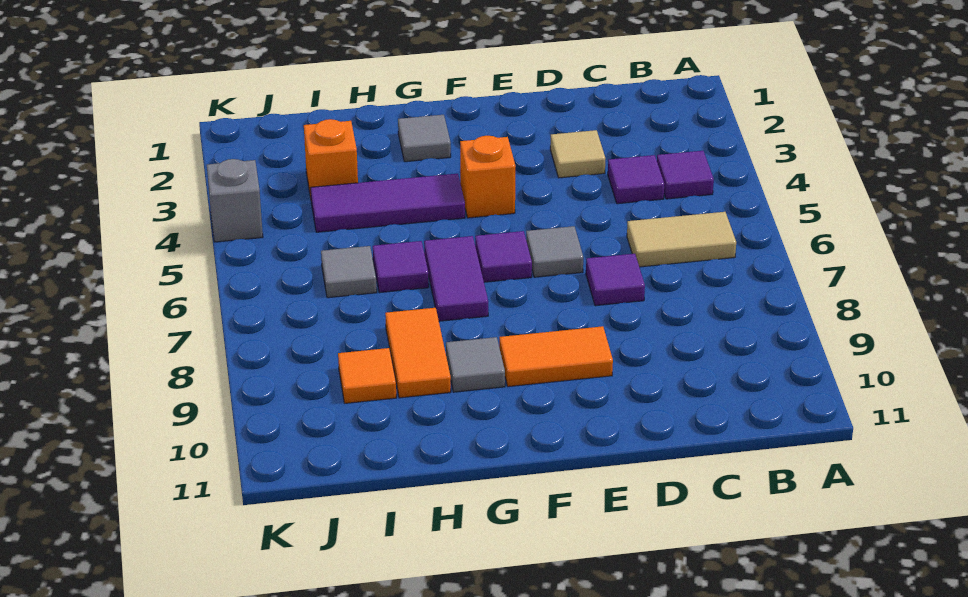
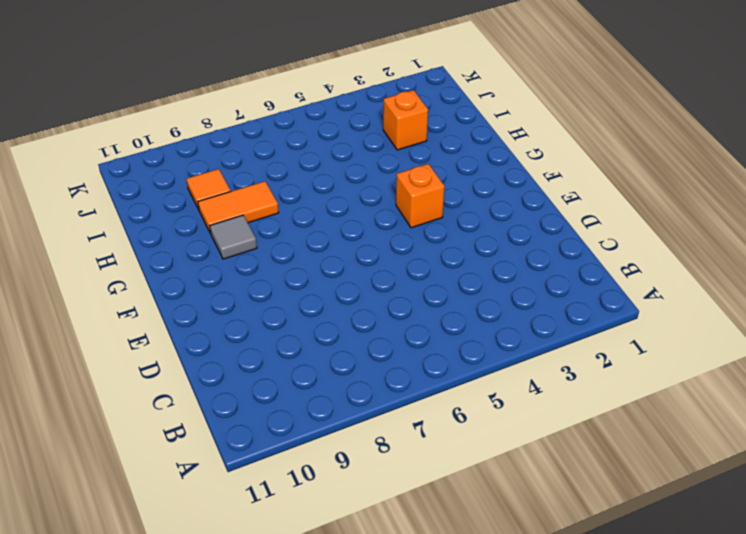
none -> purple 1x1 tile [657,151,714,199]
none -> tan 1x2 tile [627,212,736,267]
none -> purple 1x1 tile [608,155,664,204]

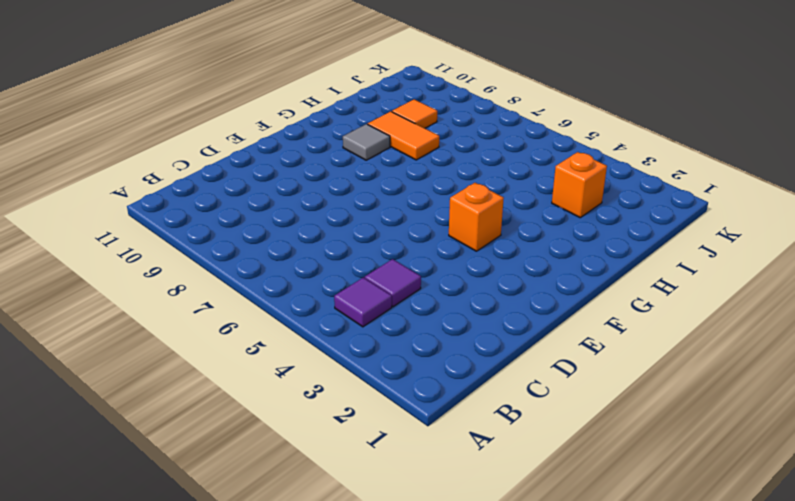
none -> tan 1x2 tile [627,212,736,267]
none -> tan 1x1 tile [550,130,605,178]
none -> purple 1x1 tile [586,254,645,306]

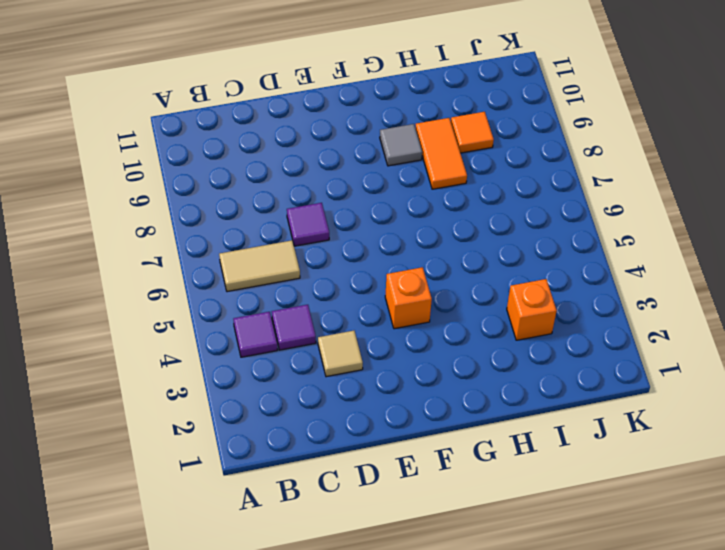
none -> grey 1x1 tile [526,226,583,277]
none -> orange 1x2 tile [499,326,613,387]
none -> purple 1x1 tile [475,231,532,282]

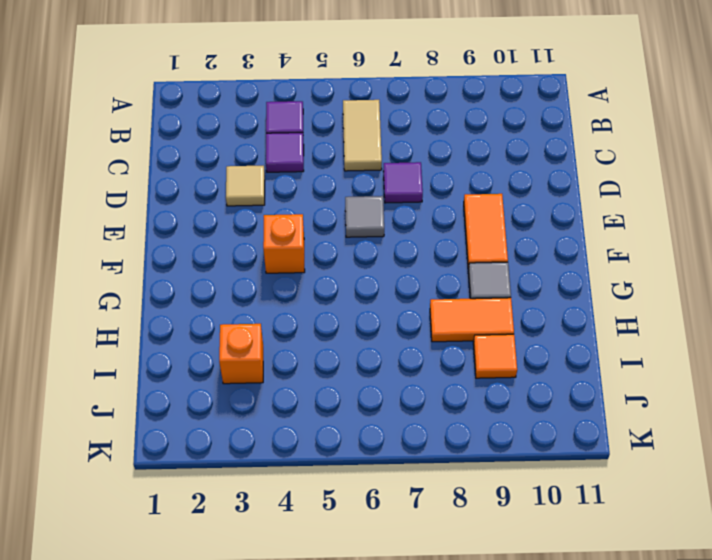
none -> purple 1x1 tile [475,231,532,282]
none -> grey 1x1 tile [398,115,451,162]
none -> purple 1x3 tile [311,174,465,232]

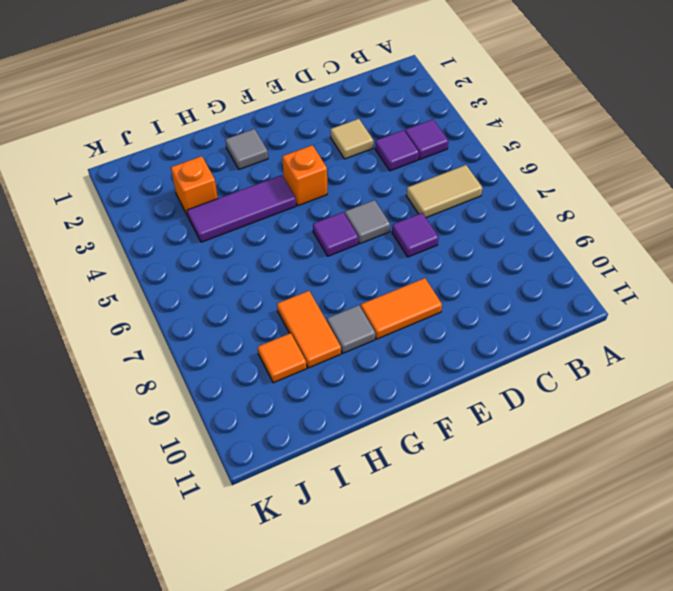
none -> purple 1x2 tile [424,236,488,321]
none -> purple 1x1 tile [373,241,429,293]
none -> grey 1x1 tile [321,246,377,298]

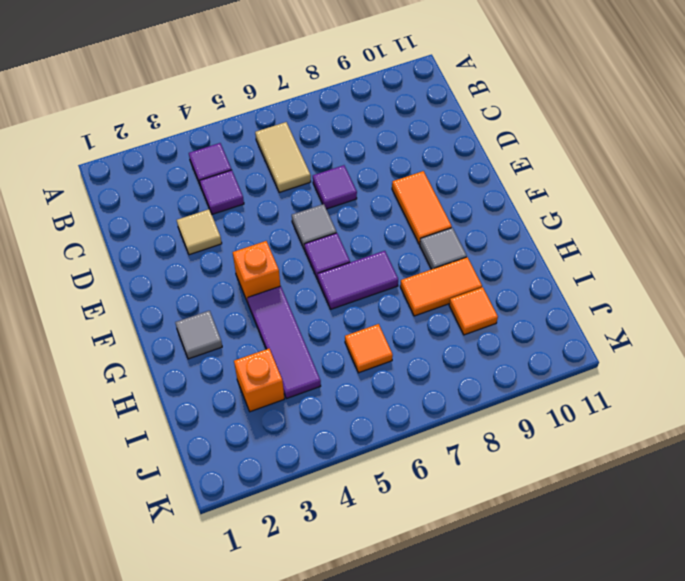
orange 1x1 tile [345,324,393,373] -> grey 1x1 tile [321,246,377,298]
none -> purple 1x1 tile [373,241,429,293]
none -> grey 1x1 brick [207,159,263,242]

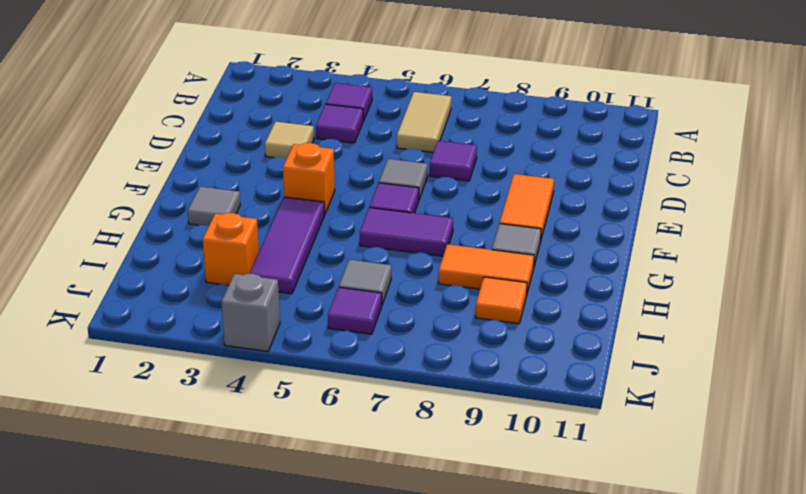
purple 1x1 tile [328,287,382,334] -> purple 1x1 tile moved to [373,241,429,293]

